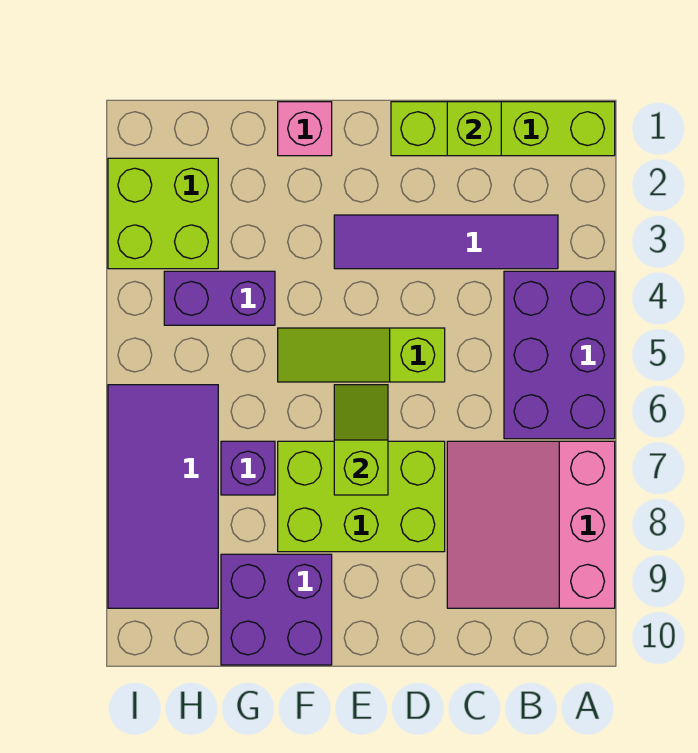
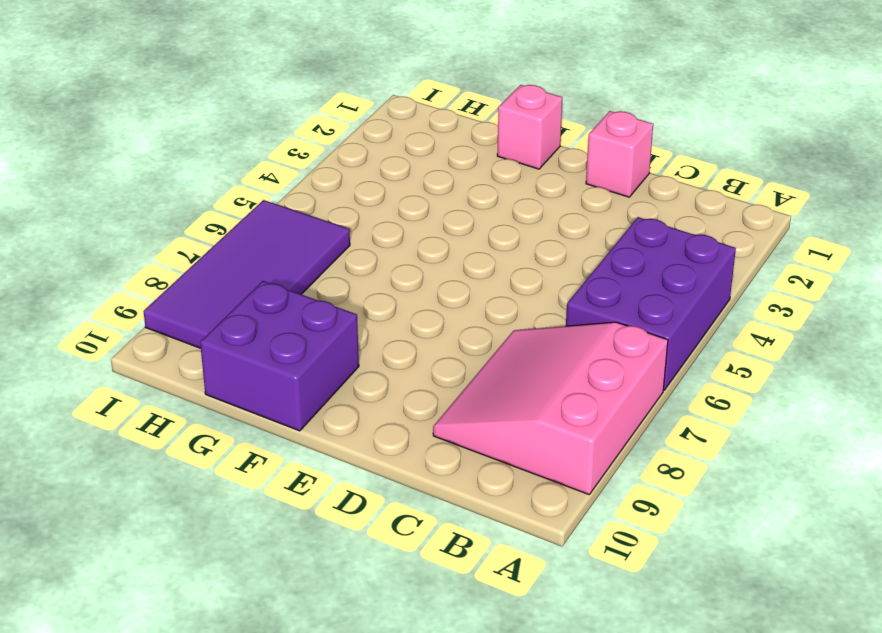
pink 1x1 brick [586,111,653,197] -> lime 1x4 brick [391,102,615,156]
none -> purple 1x4 tile [334,215,558,269]
none -> lime 1x3 slope [278,328,445,382]
none -> lime 2x3 brick [278,441,445,552]

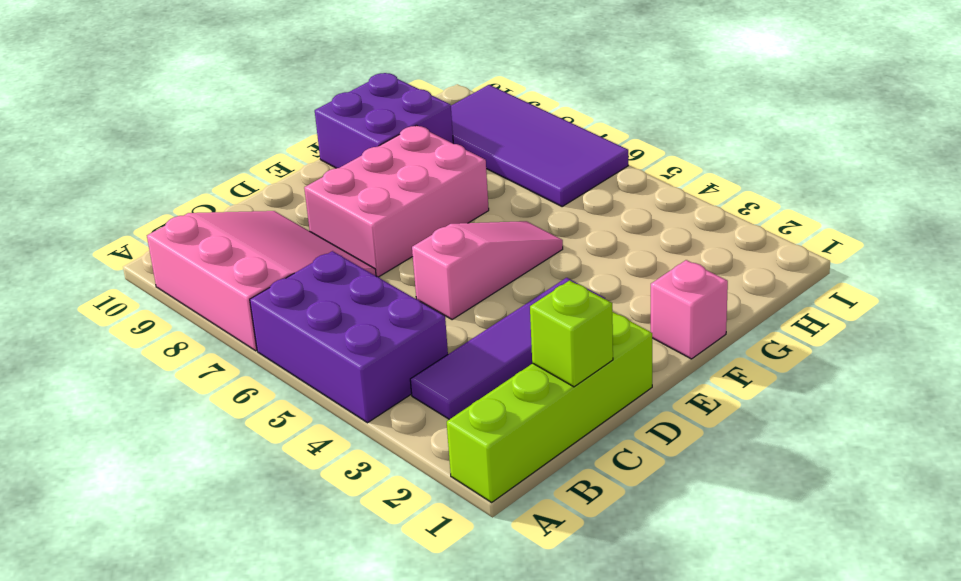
pink 1x3 slope [412,221,563,320] -> lime 1x3 slope [278,328,445,382]
pink 2x3 brick [304,125,489,277] -> lime 2x3 brick [278,441,445,552]
none -> purple 1x2 brick [164,271,275,325]
none -> purple 1x1 brick [221,441,275,495]
none -> lime 2x2 brick [108,158,218,269]

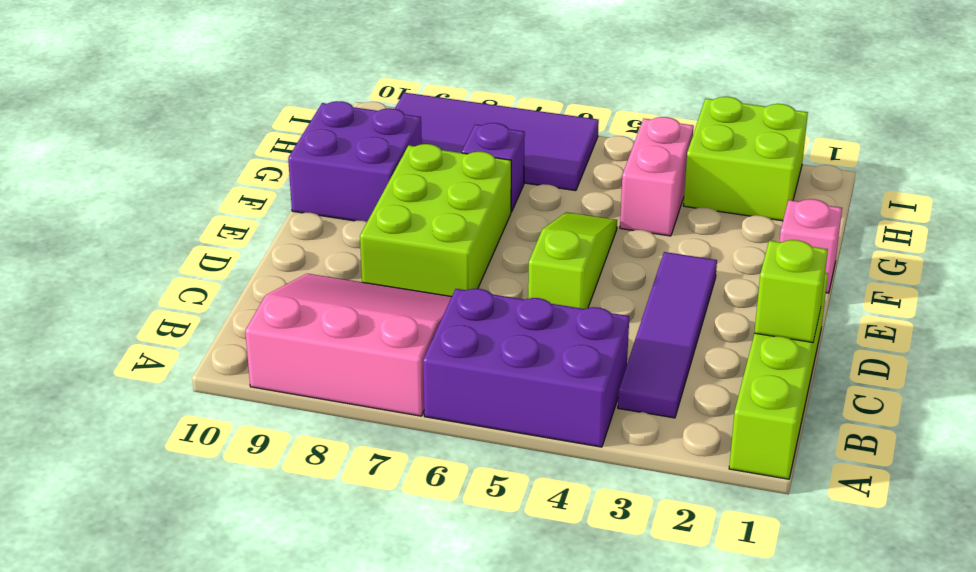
pink 1x2 brick [620,117,694,236] -> purple 1x2 brick [164,271,275,325]
none -> lime 1x2 slope [334,385,388,495]

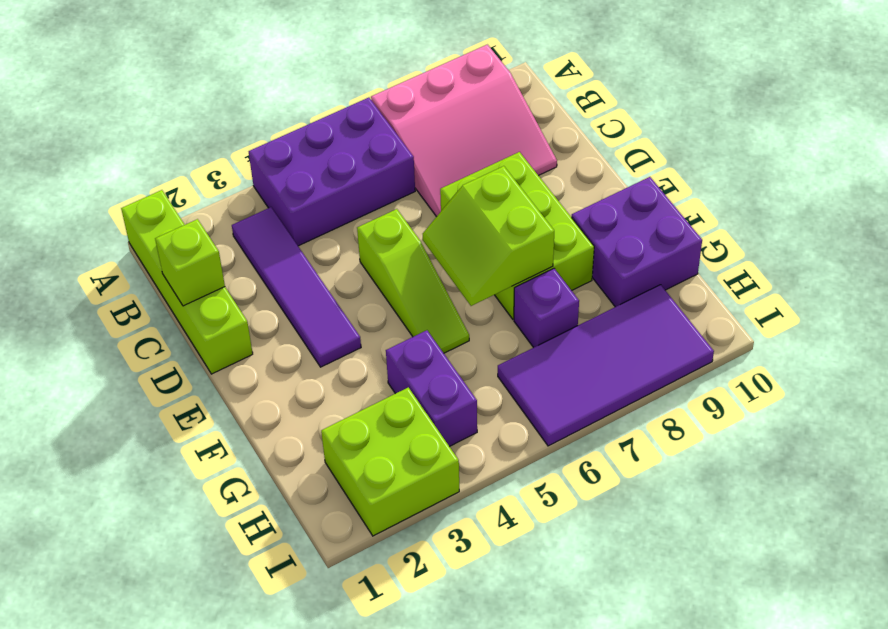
lime 2x2 slope [423,166,554,306] -> lime 1x2 slope [334,385,388,495]
none -> pink 1x1 brick [278,102,332,156]

